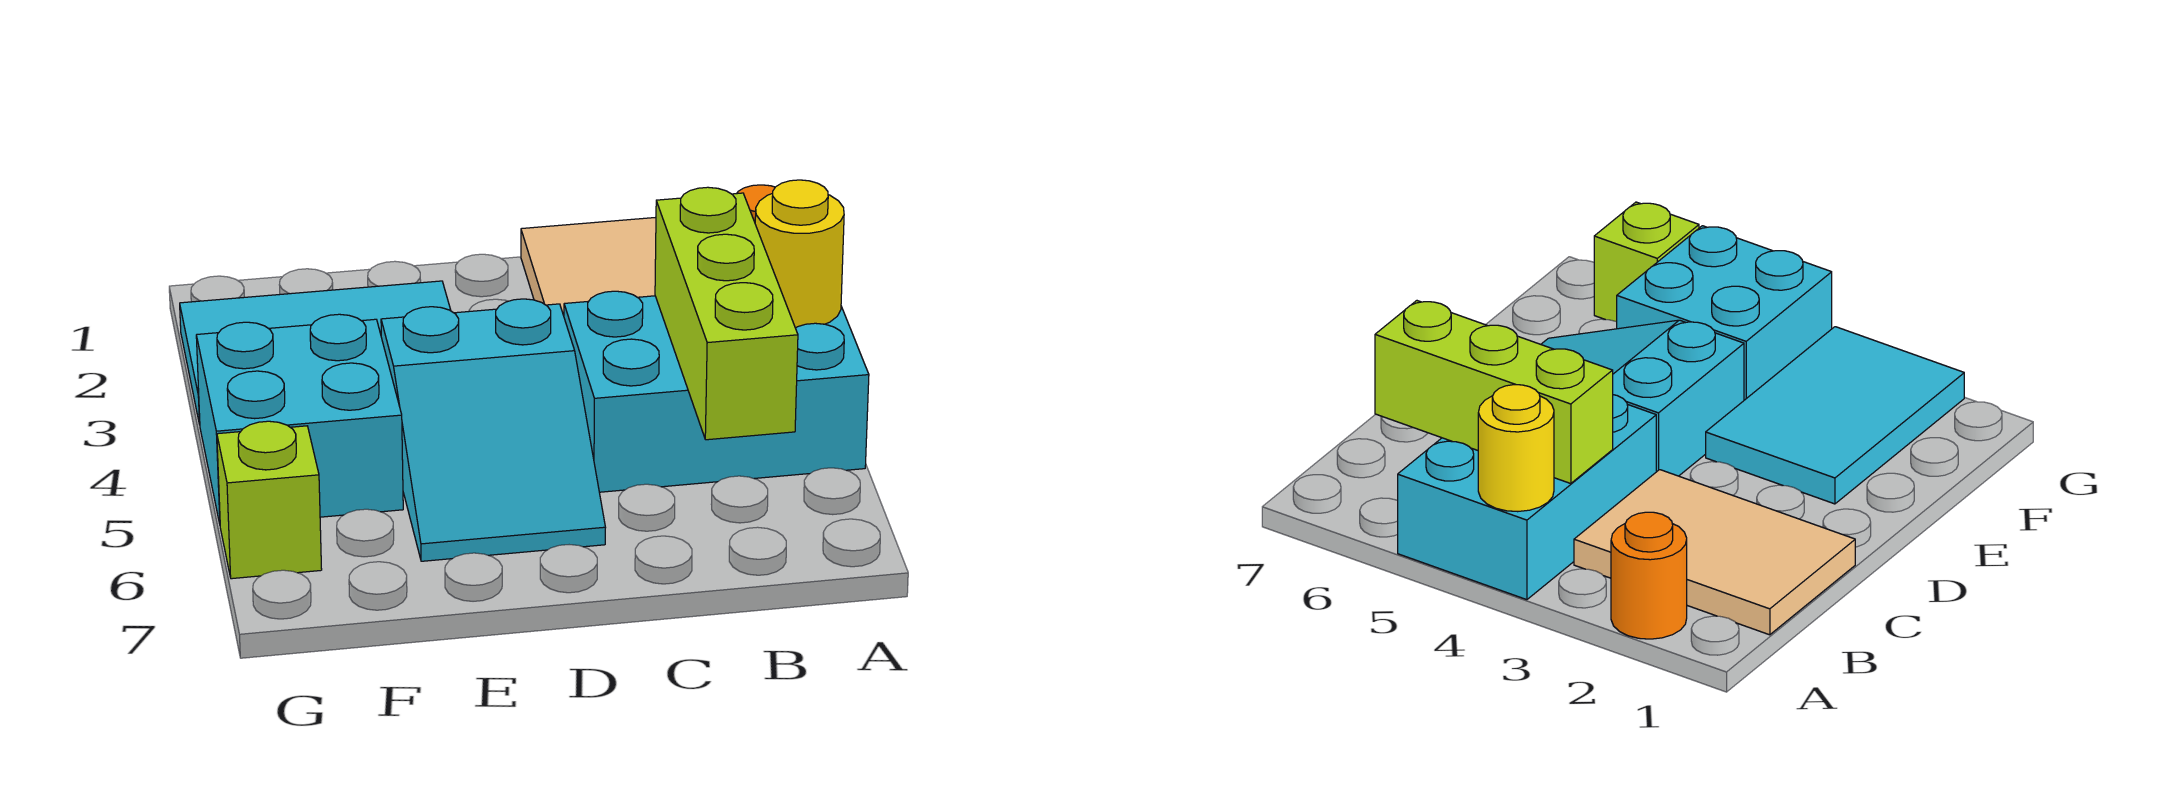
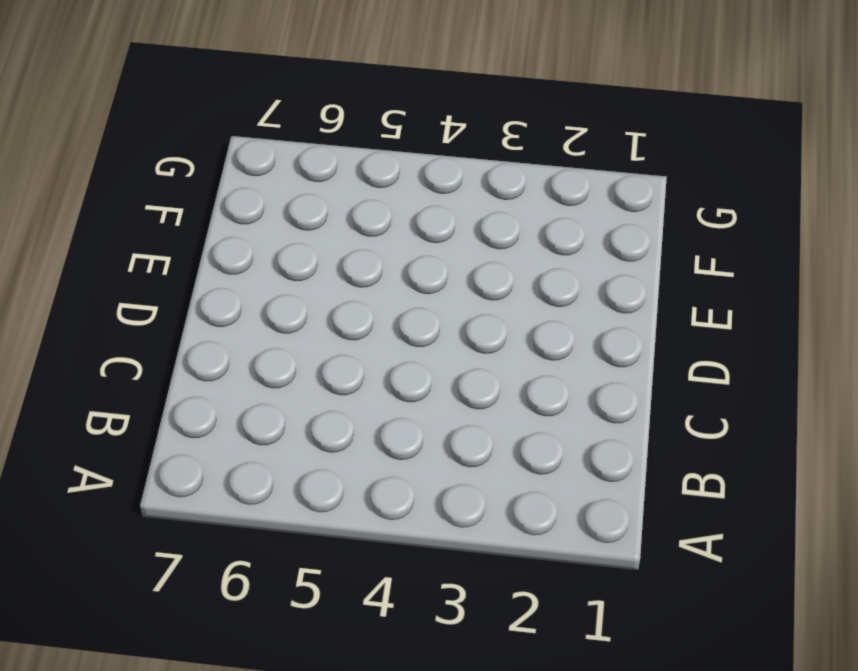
none -> orange 1x1 round brick [1611,512,1687,639]
none -> cyan 2x3 brick [564,291,869,492]

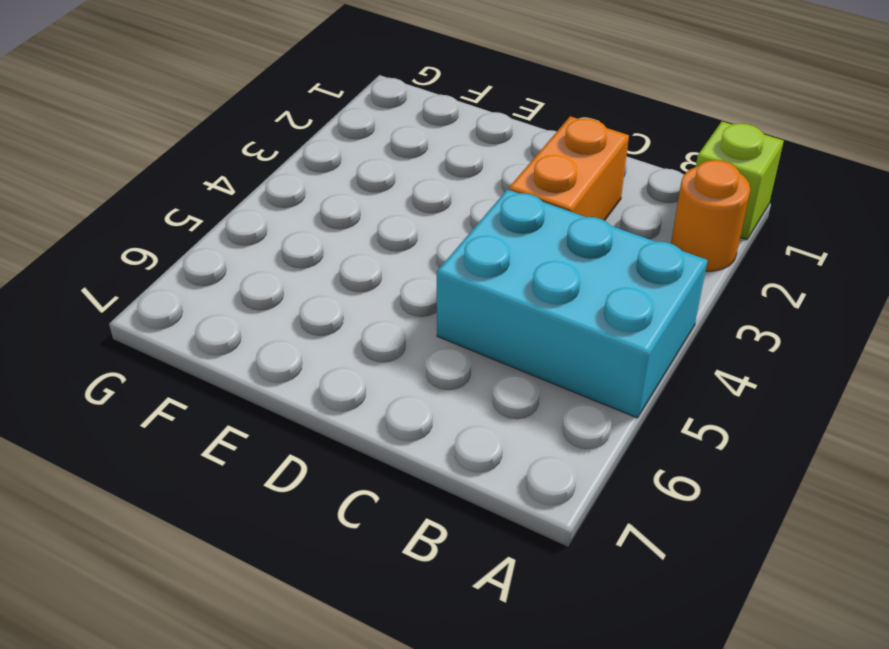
lime 1x1 brick [696,122,784,240] -> lime 1x1 brick moved to [217,421,322,579]
orange 1x2 brick [509,116,629,221] -> tan 2x3 tile [521,217,656,316]
none -> cyan 2x3 slope [381,299,606,561]
none -> cyan 2x3 tile [180,281,451,425]

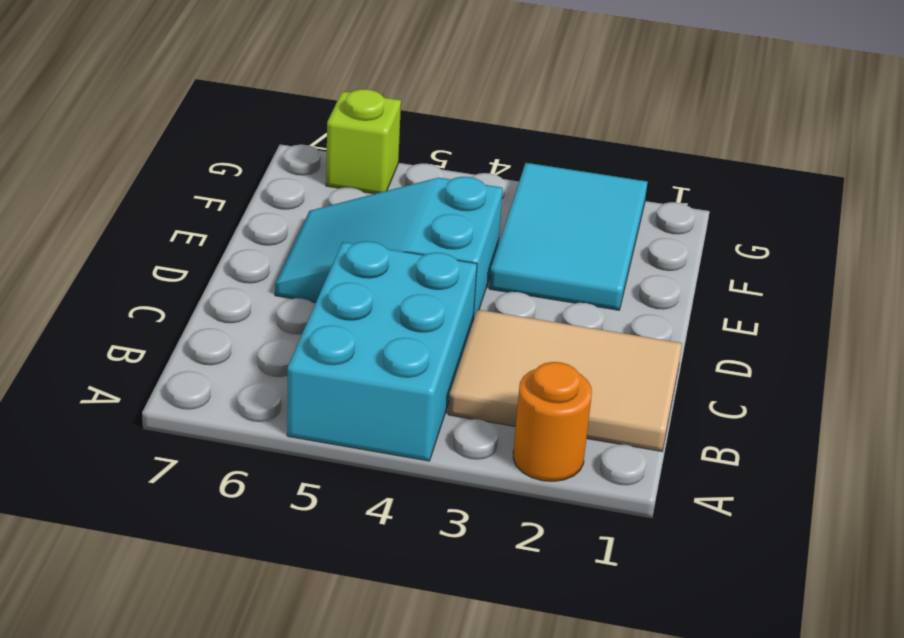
none -> cyan 2x2 brick [196,314,403,524]
none -> yellow 1x1 round brick [755,180,844,328]

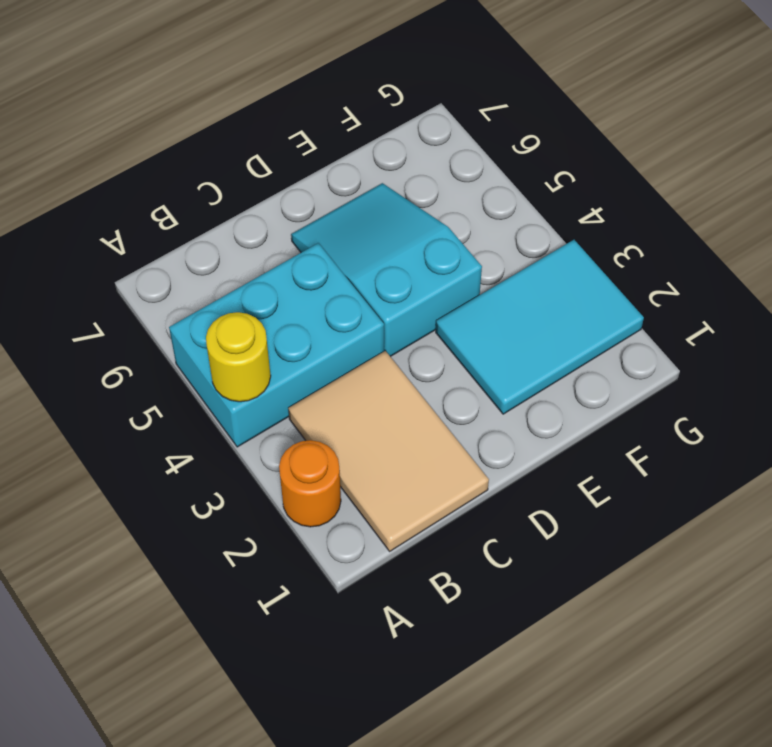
none -> cyan 2x2 brick [196,314,403,524]
none -> lime 1x1 brick [217,421,322,579]

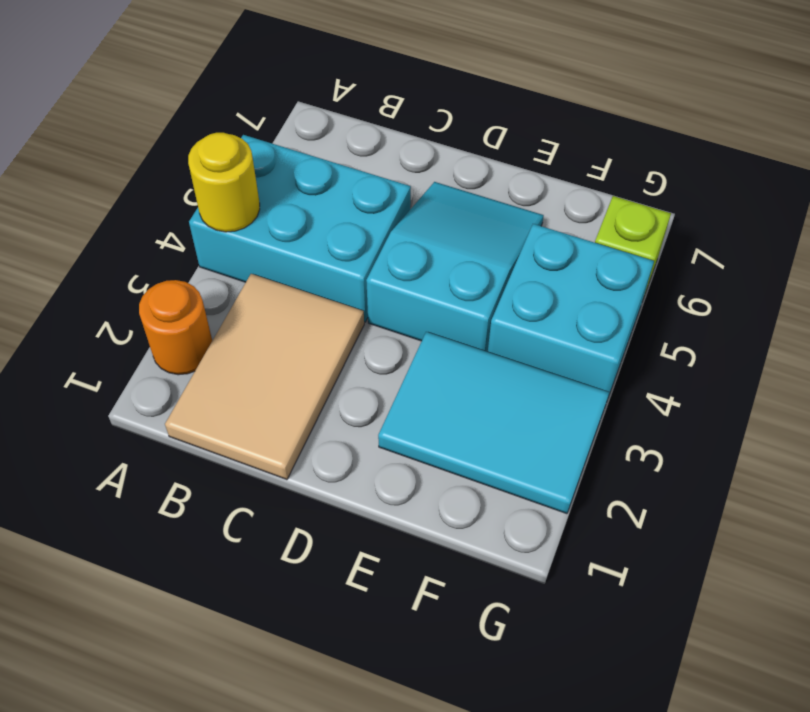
none -> lime 1x3 brick [655,187,798,440]

